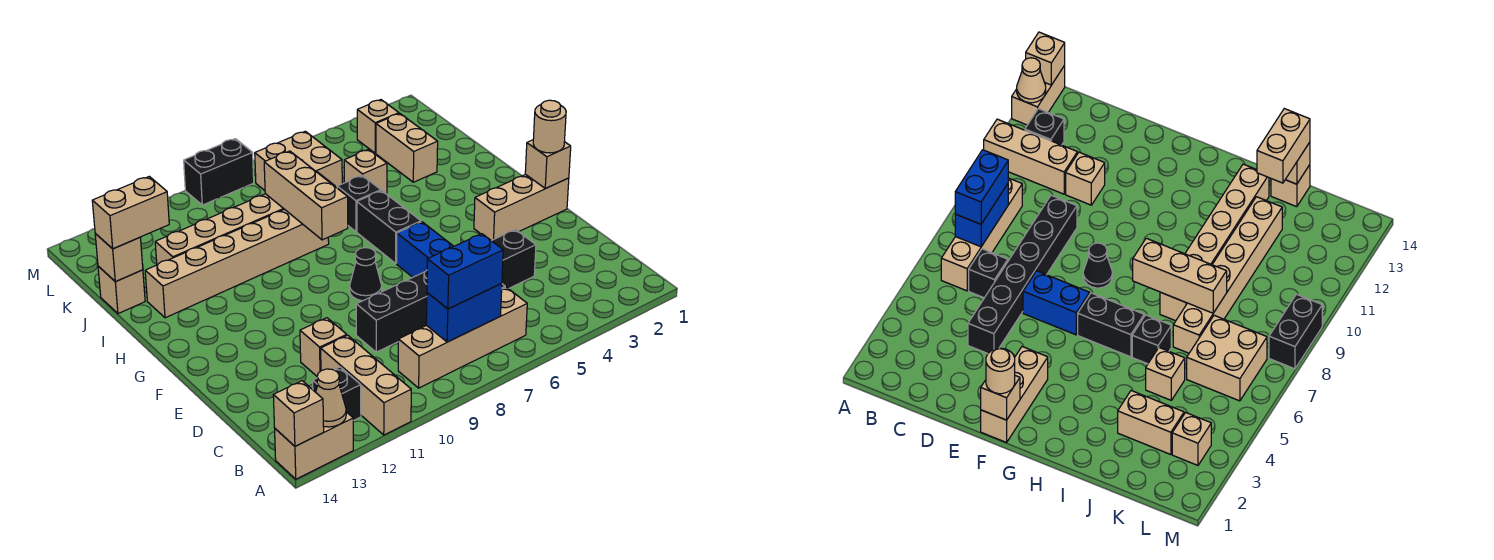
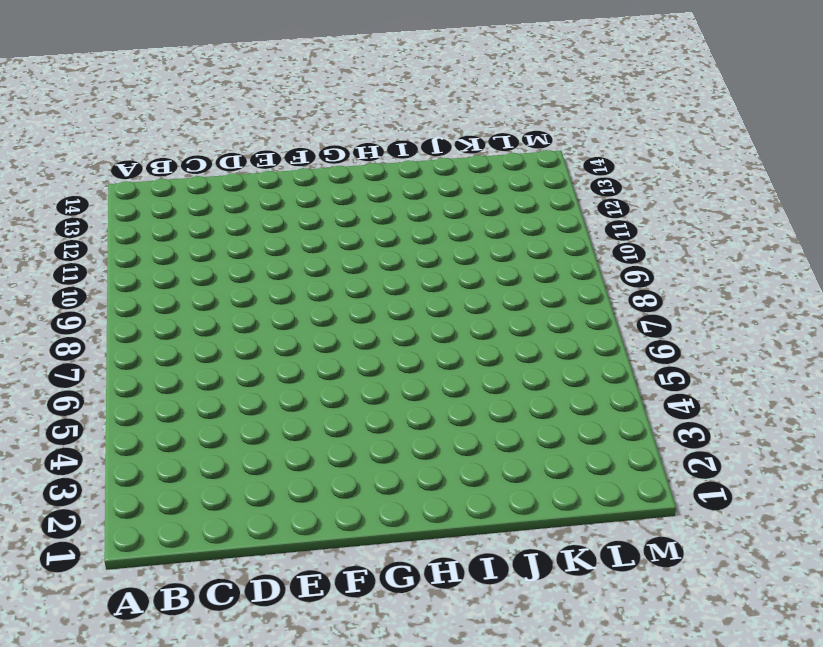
none -> tan 1x3 brick [321,335,411,435]
none -> tan 1x2 brick [275,412,353,479]
none -> tan 1x4 brick [398,287,527,388]

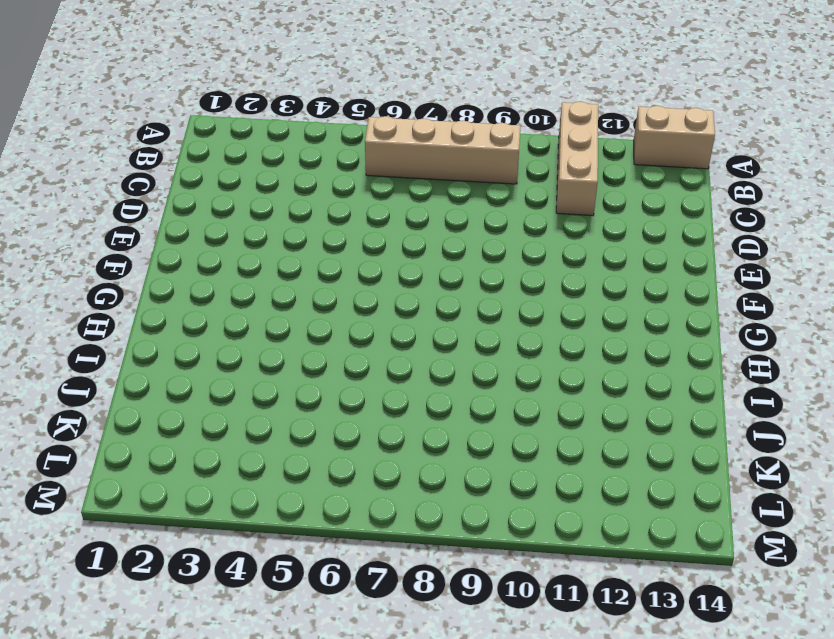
none -> black 1x1 brick [313,367,361,421]
none -> black 1x1 brick [969,249,1008,298]
none -> black 1x6 brick [356,230,536,352]

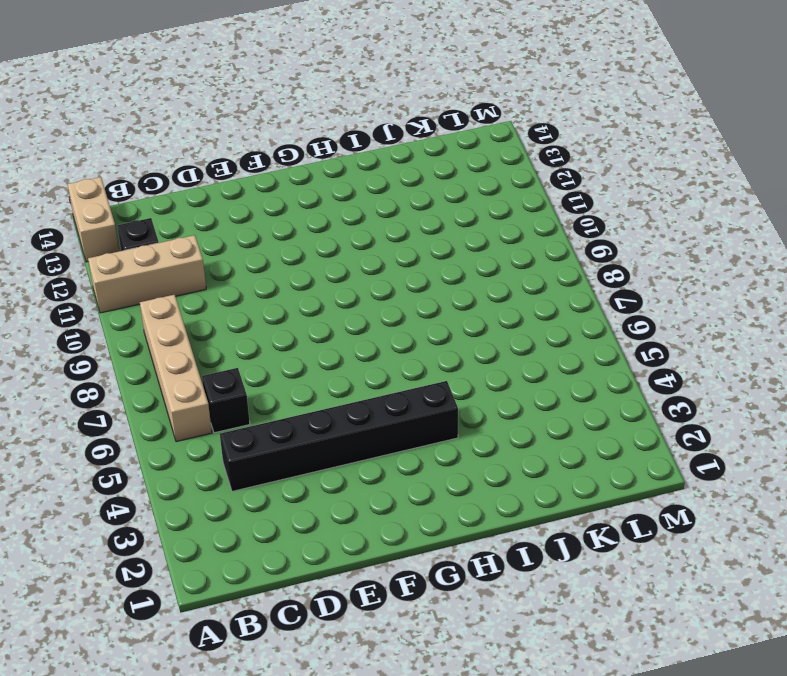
black 1x6 brick [220,381,458,491] -> black 1x6 brick turned to [356,230,536,352]
none -> tan 1x1 brick [300,318,347,376]
none -> blue 1x2 brick [397,222,454,277]
none -> tan 1x3 brick [474,174,569,241]

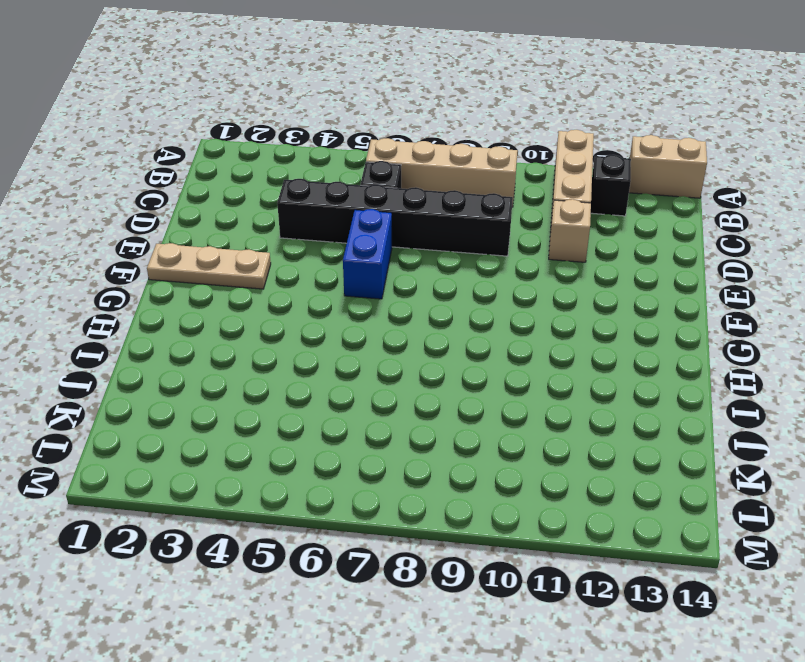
tan 1x3 plate [147,243,271,289] -> tan 1x3 brick [474,174,569,241]
none -> black 1x1 cone [350,248,382,301]
none -> black 1x2 brick [357,191,421,263]
none -> black 1x1 brick [337,175,381,232]

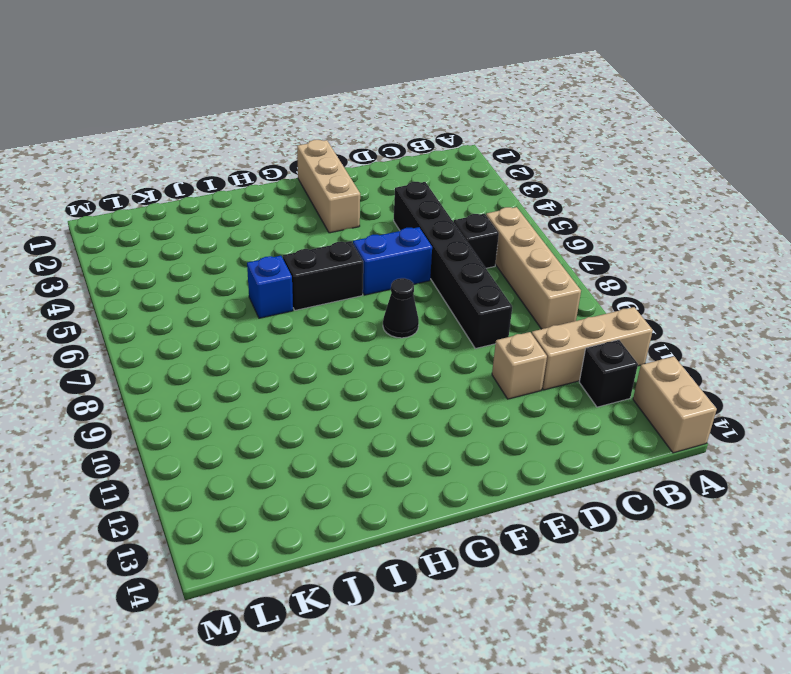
blue 1x1 brick [247,256,293,318] -> black 1x1 brick [337,175,381,232]
none -> tan 1x6 brick [145,209,329,318]
none -> tan 1x2 brick [376,114,438,182]
none -> tan 1x1 brick [344,149,387,194]

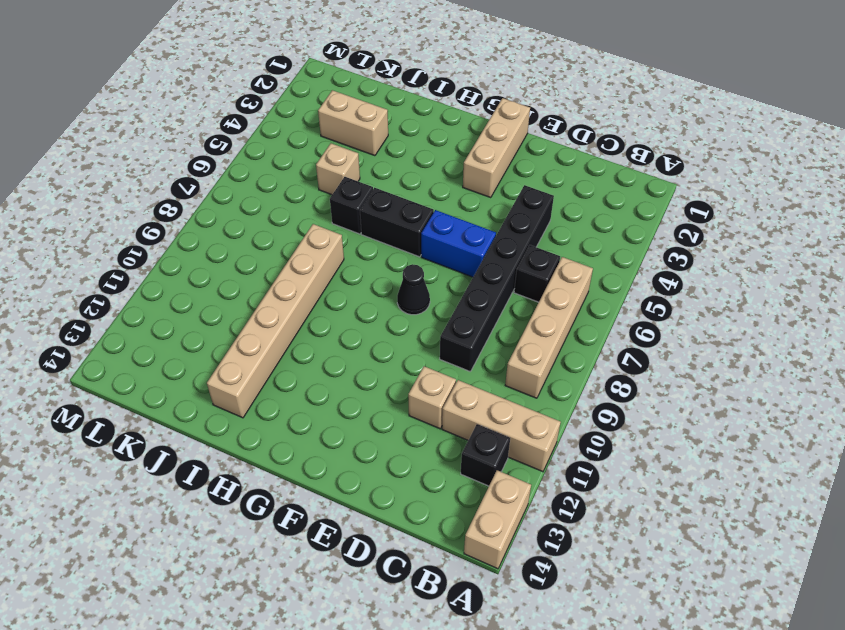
none -> tan 1x6 brick [155,172,335,265]
none -> tan 1x1 brick [98,266,145,314]
none -> tan 2x2 brick [255,131,342,190]

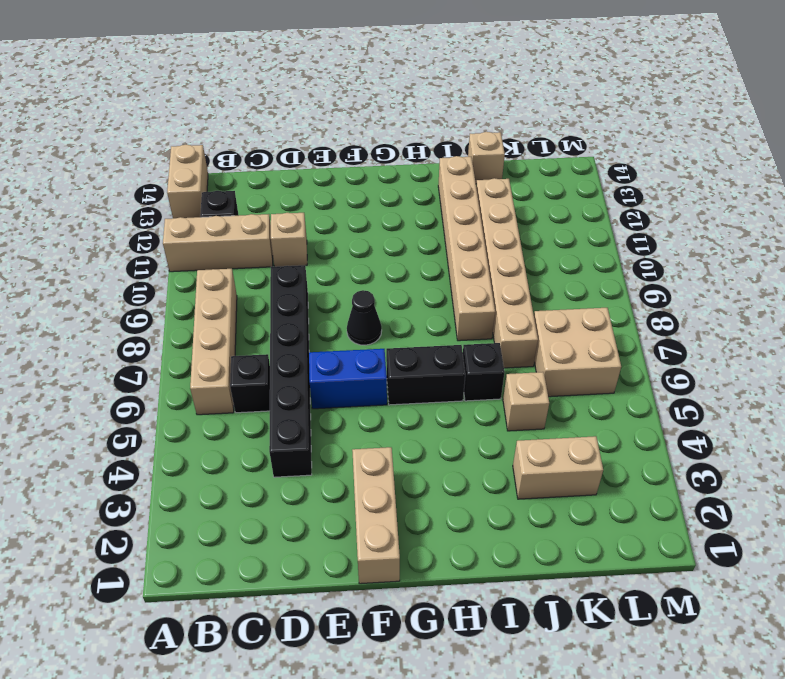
none -> tan 1x1 brick [357,100,399,153]
none -> black 1x2 brick [184,139,254,205]
none -> tan 1x1 cone [316,369,346,427]

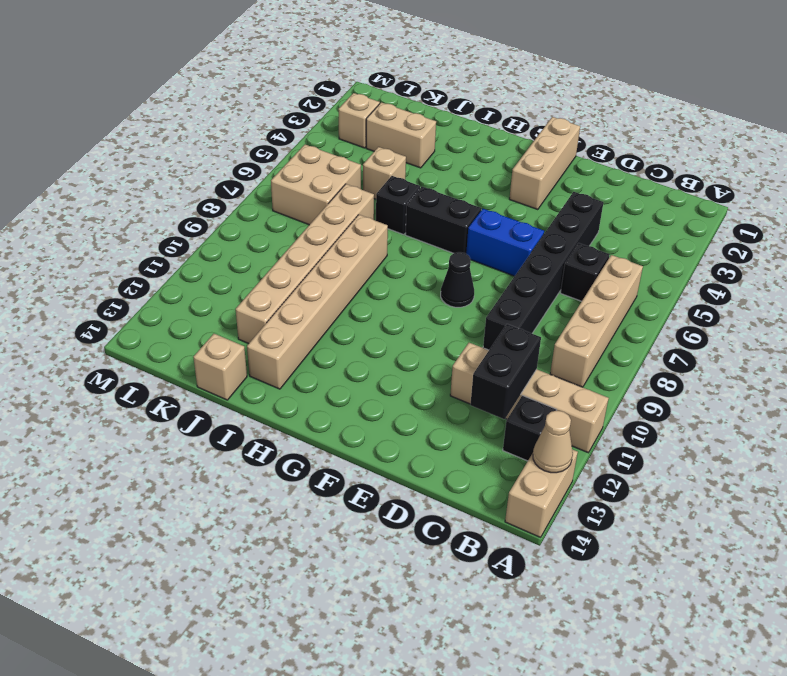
black 1x2 brick [470,324,541,419] -> black 1x2 brick moved to [184,139,254,205]
none -> tan 1x1 brick [273,381,324,446]
none -> blue 1x2 brick [426,283,502,342]
none -> tan 1x1 brick [525,140,571,188]

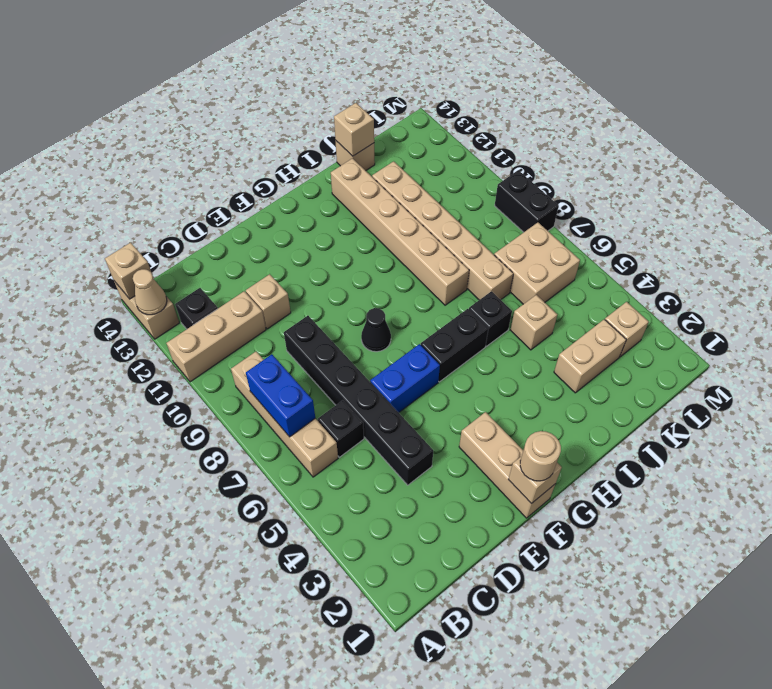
none -> tan 1x3 brick [264,151,348,240]
none -> blue 1x2 brick [427,234,503,309]
none -> tan 1x2 brick [92,176,169,249]

